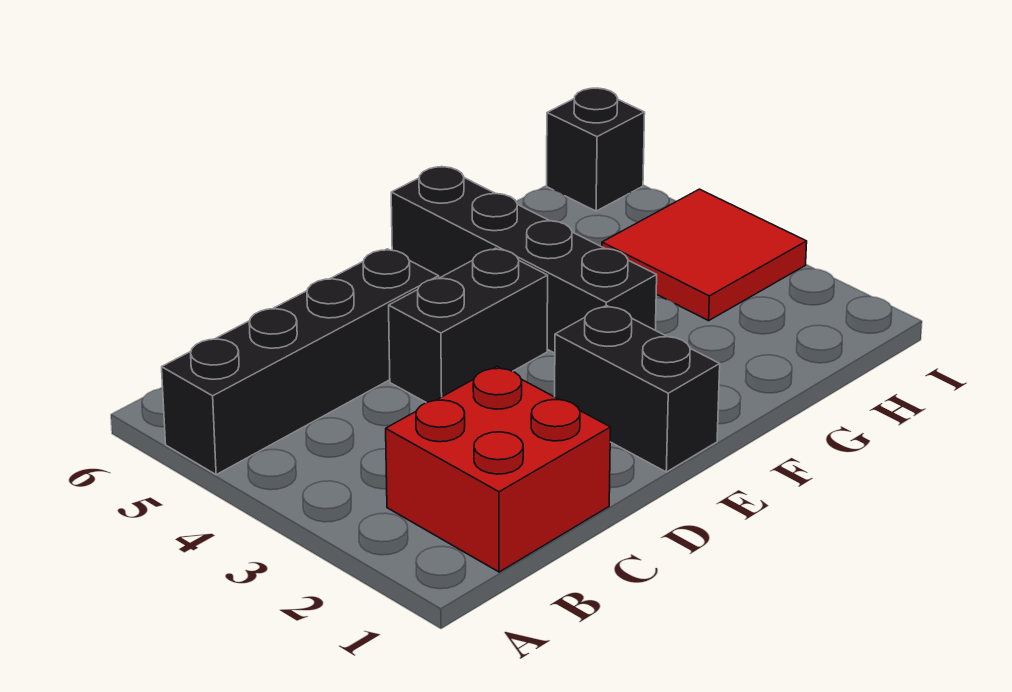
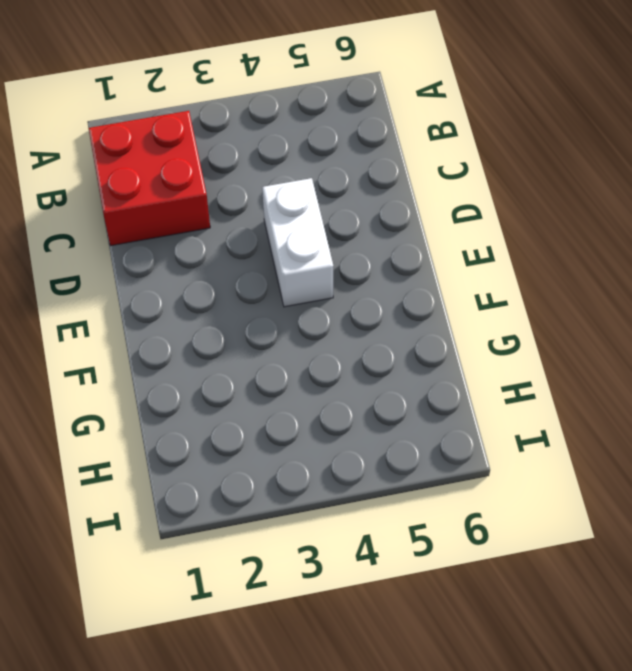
white 1x2 brick [262,178,333,307] -> black 1x2 brick [389,248,548,403]
none -> black 1x4 brick [162,249,439,475]
none -> black 1x2 brick [555,305,720,472]

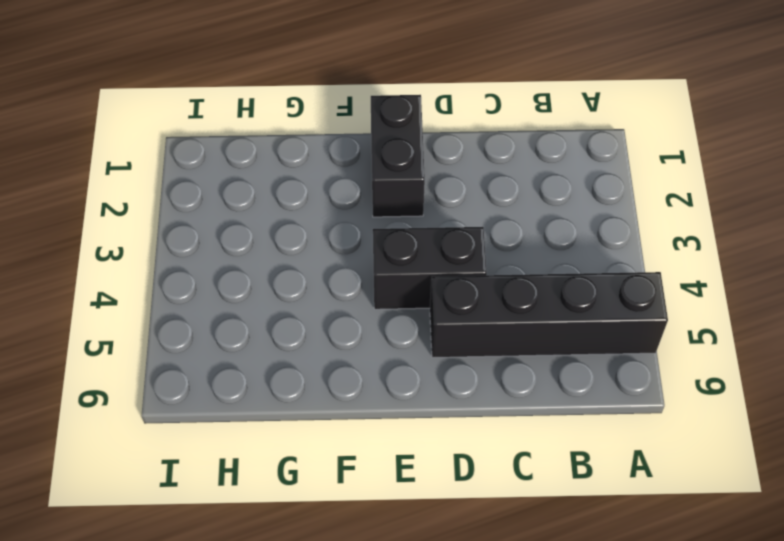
none -> red 2x2 brick [386,366,611,572]
none -> black 1x4 brick [391,166,657,353]

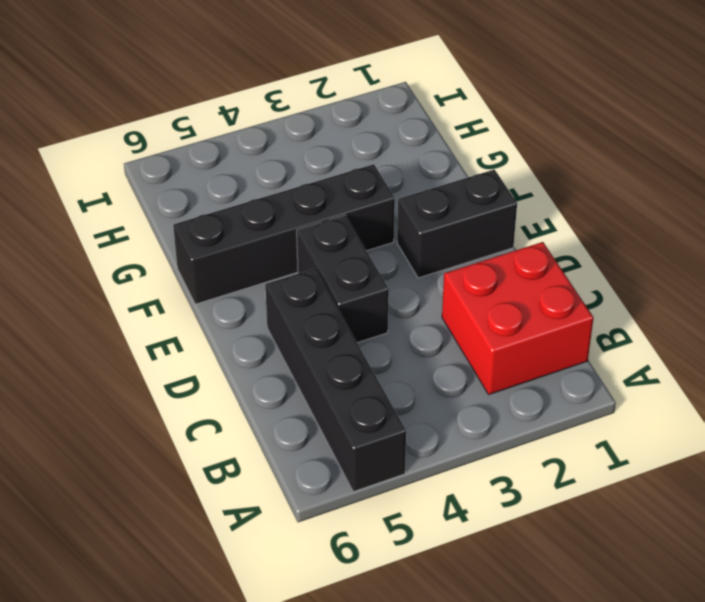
none -> red 2x2 tile [602,189,807,321]
none -> black 1x1 brick [547,88,645,211]

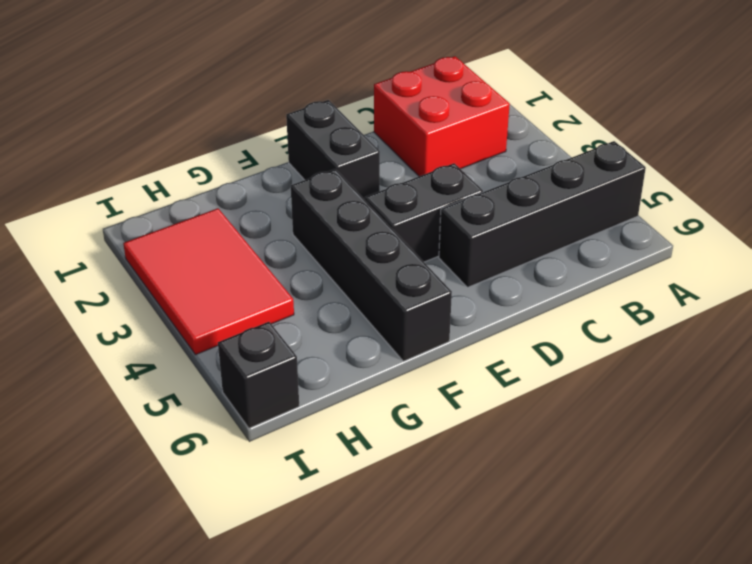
red 2x3 tile [123,208,294,355] -> red 2x2 tile [602,189,807,321]

